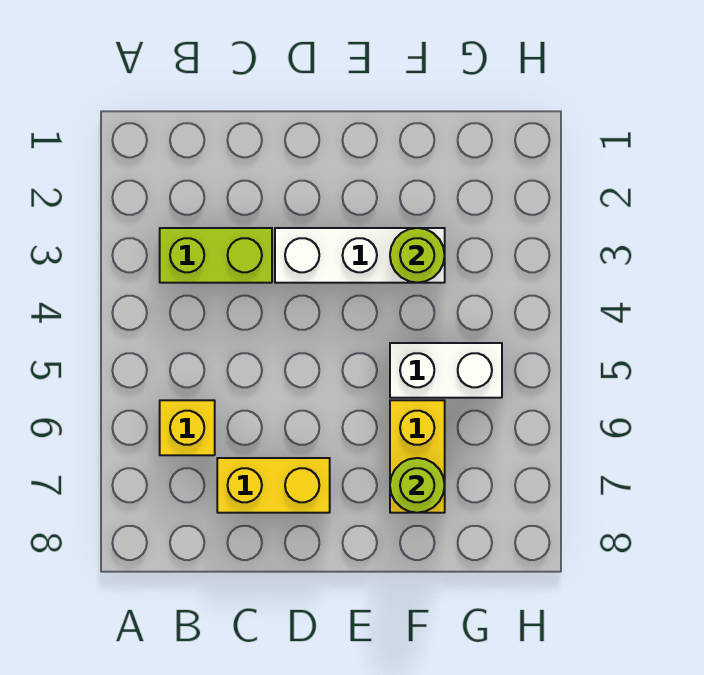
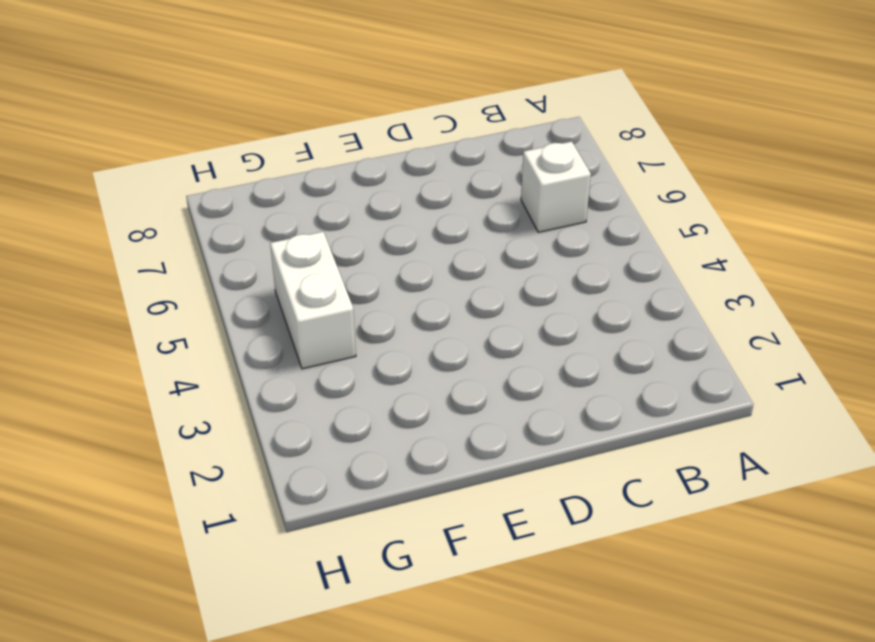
white 1x1 brick [521,141,591,232] -> yellow 1x1 brick [160,400,215,455]
white 1x2 brick [270,232,356,369] -> white 1x2 brick turned to [390,343,502,398]
none -> lime 1x2 brick [160,228,272,283]
none -> yellow 1x2 brick [217,458,330,513]

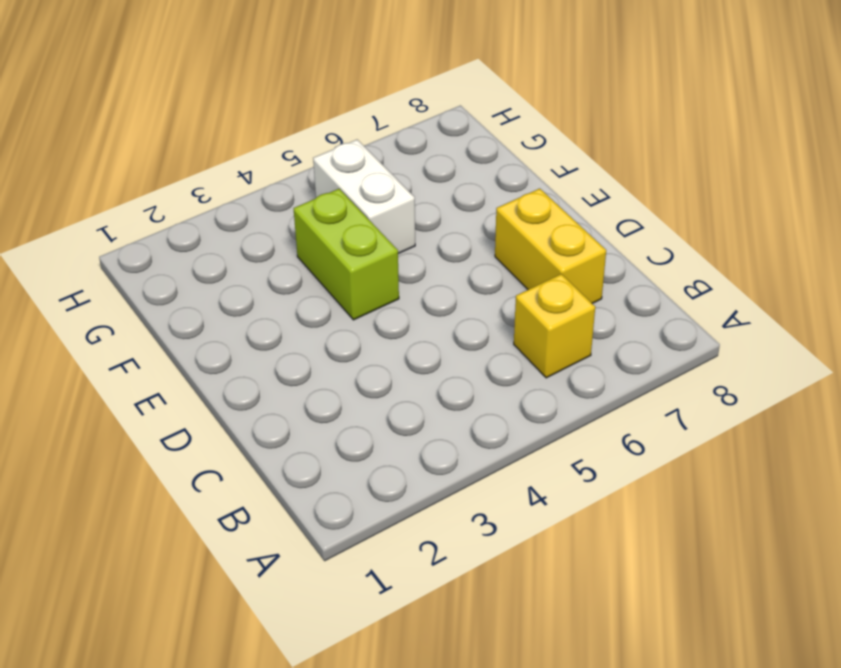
lime 1x2 brick [294,189,399,320] -> lime 1x2 brick moved to [160,228,272,283]
none -> white 1x3 brick [275,228,445,283]
none -> yellow 1x2 brick [390,400,445,513]

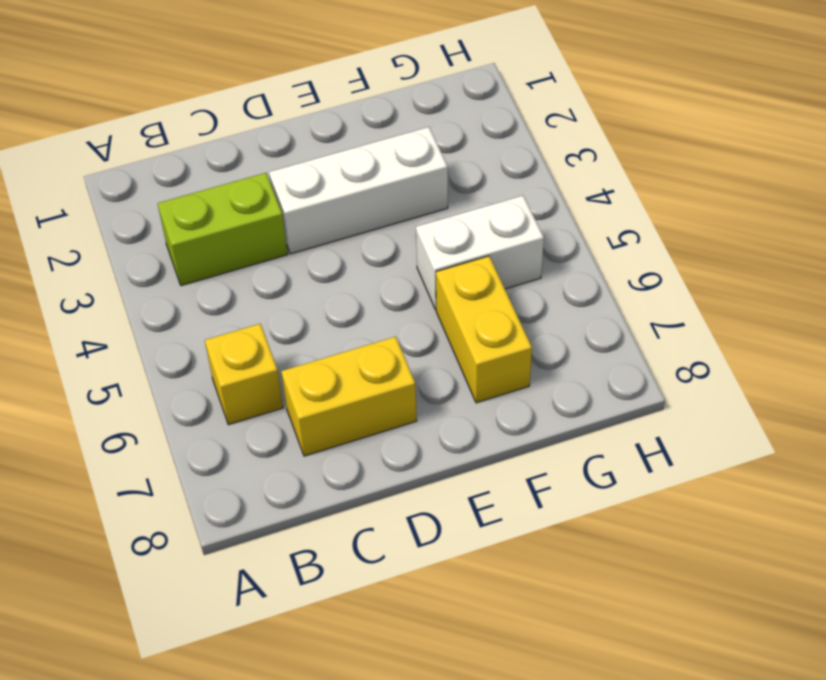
none -> lime 1x1 round brick [390,228,445,283]
none -> lime 1x1 round brick [390,458,445,513]

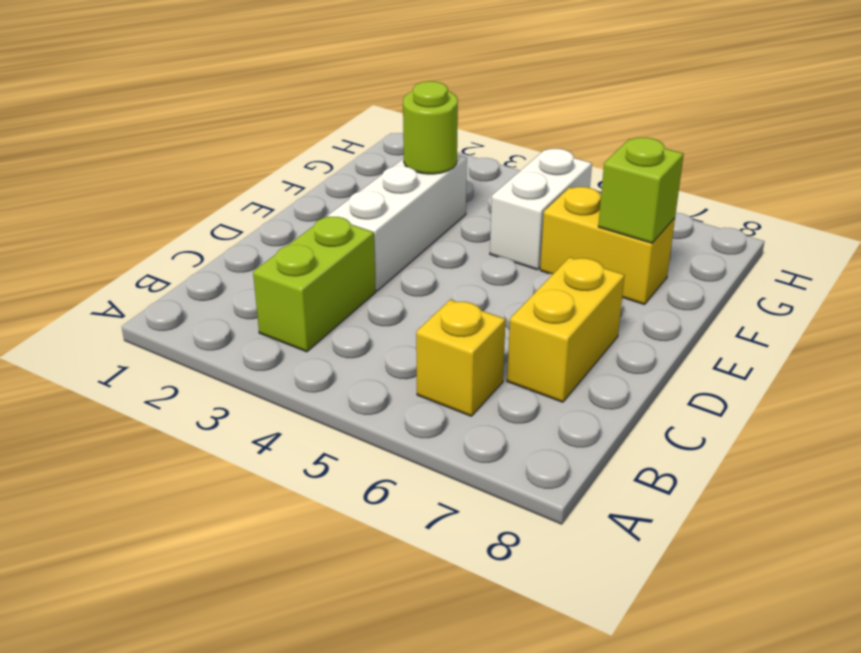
lime 1x1 brick [598,138,684,243] -> lime 1x1 round brick [390,458,445,513]

